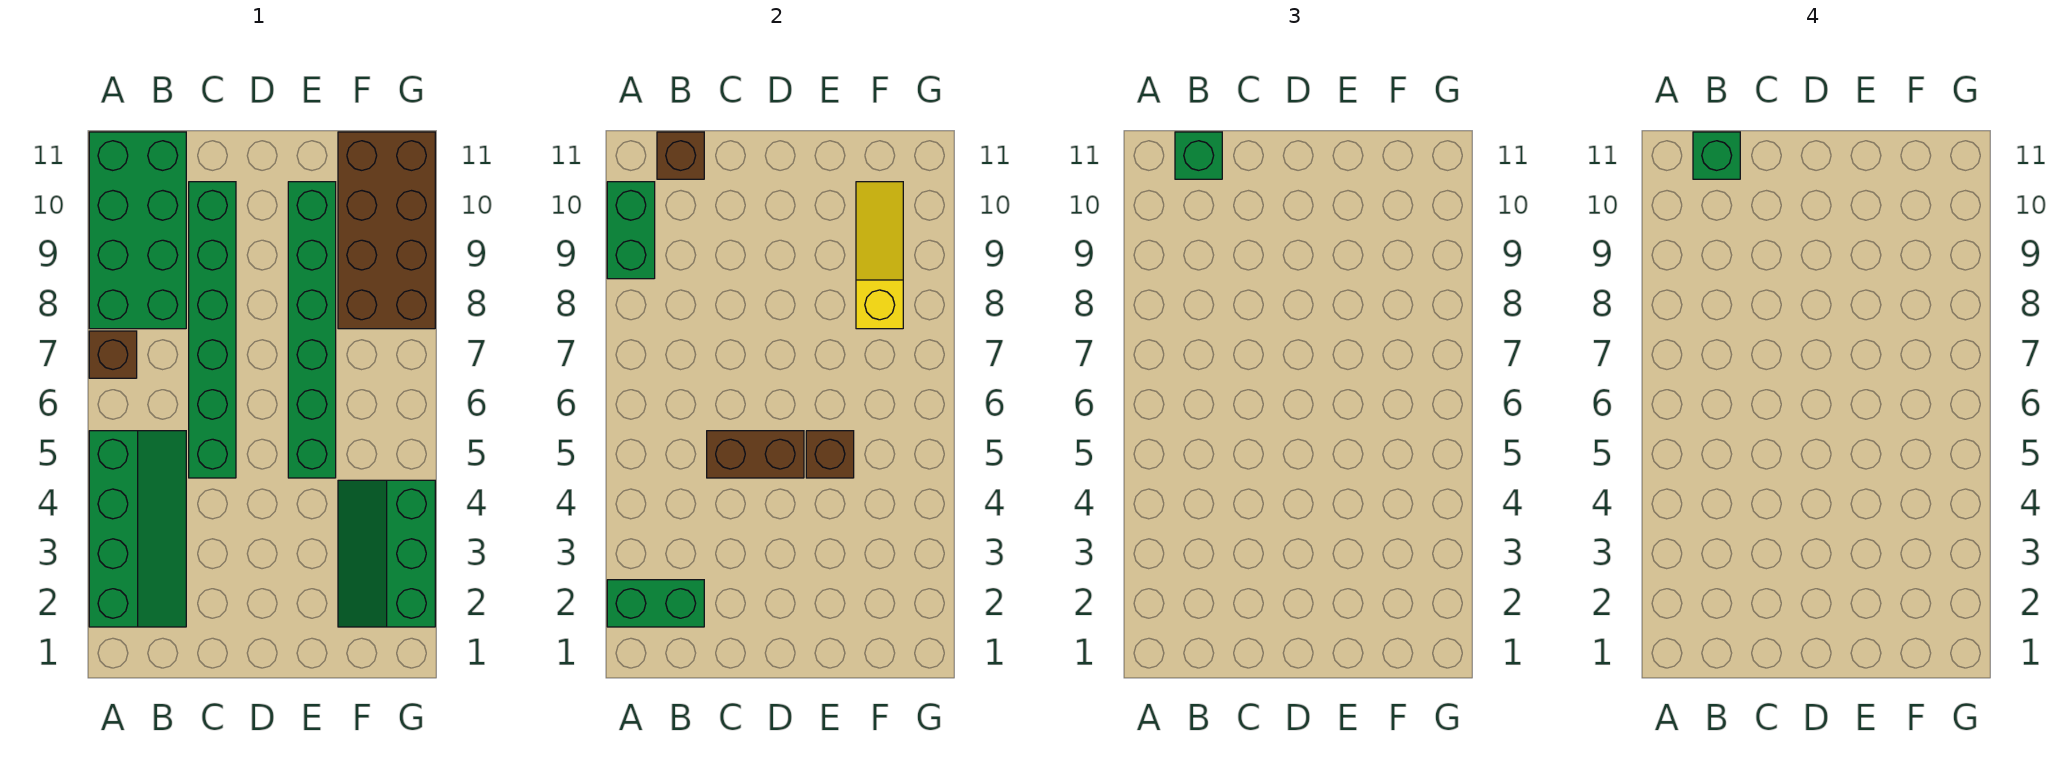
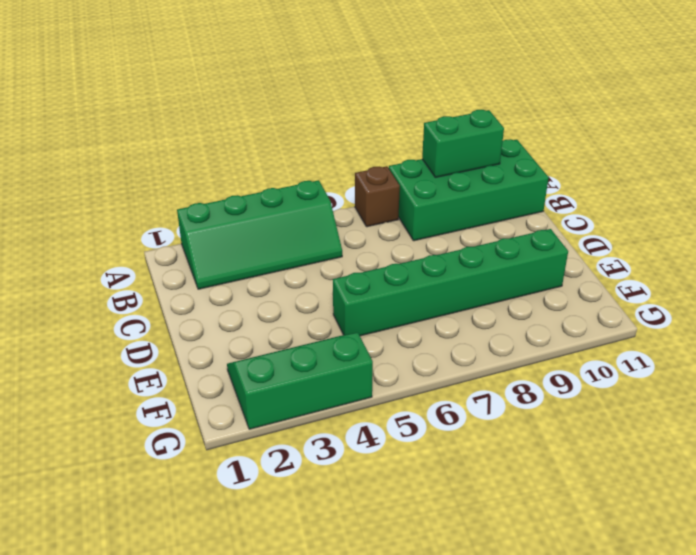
none -> green 1x6 brick [189,182,236,478]
none -> brown 2x4 brick [338,132,435,329]
none -> green 1x2 brick [607,580,704,627]

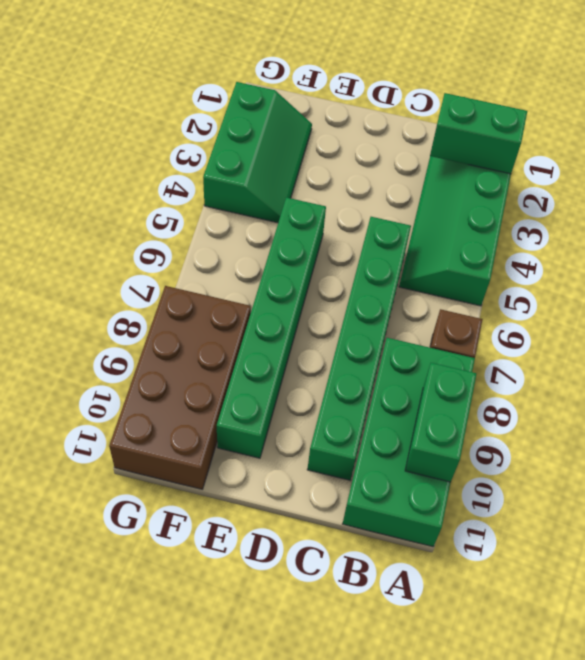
none -> brown 1x1 brick [657,132,704,179]
none -> brown 1x2 brick [707,431,804,478]
none -> brown 1x1 brick [806,431,854,478]

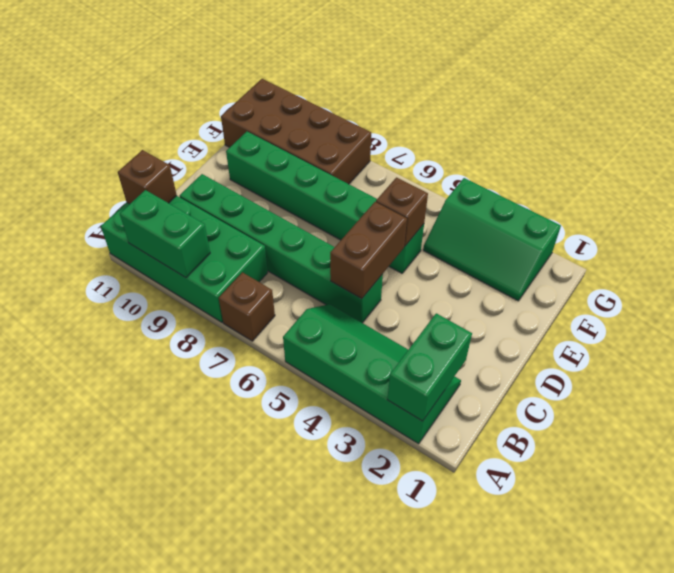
none -> yellow 1x3 slope [856,182,903,329]
none -> green 1x1 brick [1175,132,1222,179]
none -> green 1x1 brick [1693,132,1740,179]

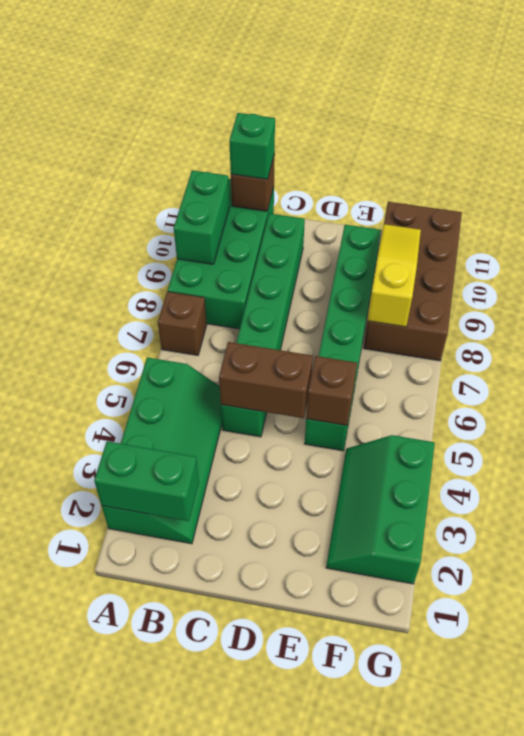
none -> green 1x1 brick [1693,132,1740,179]

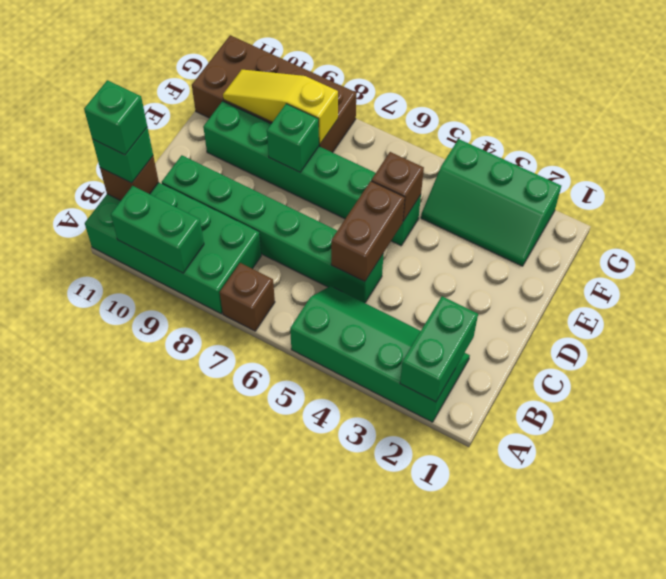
green 1x1 brick [267,104,319,172] -> none

